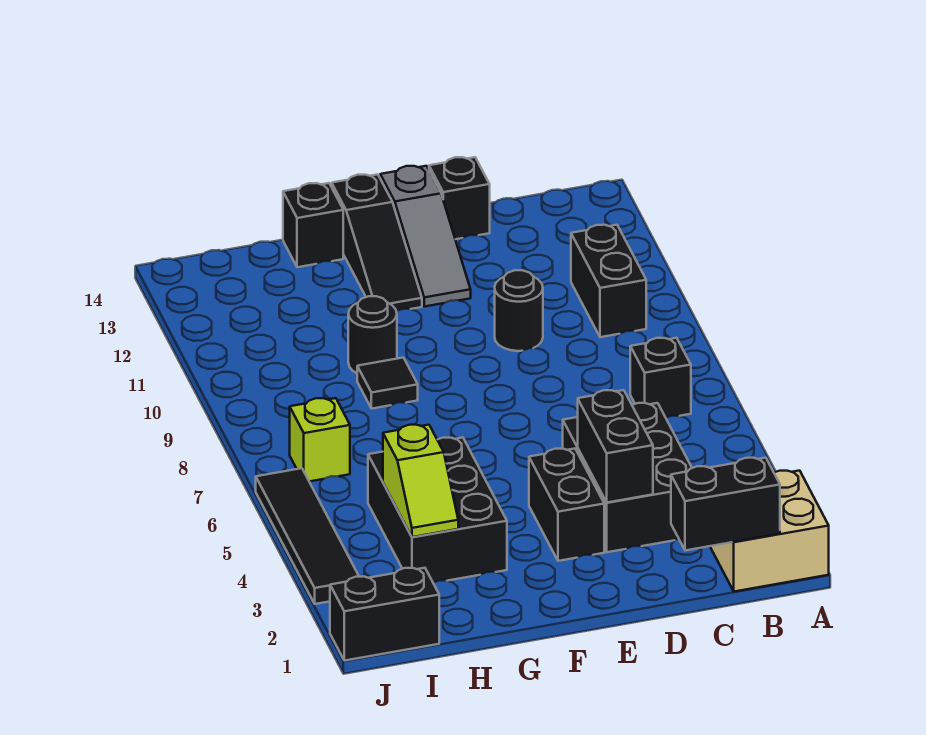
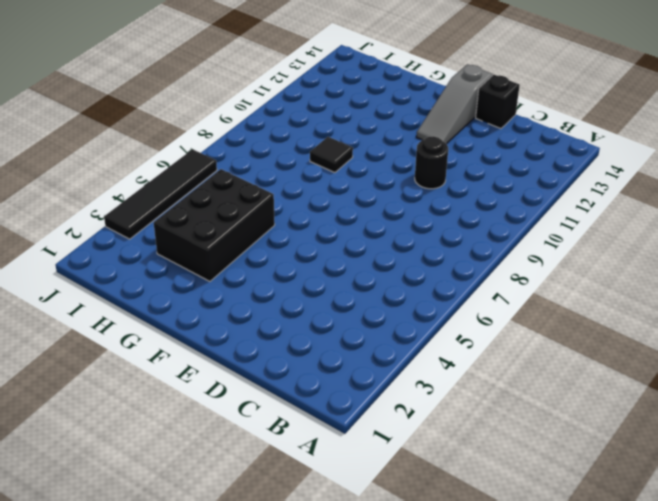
none -> tan 2x2 brick [710,471,829,592]
none -> black 1x1 brick [630,338,691,418]
none -> black 1x2 brick [571,225,646,337]

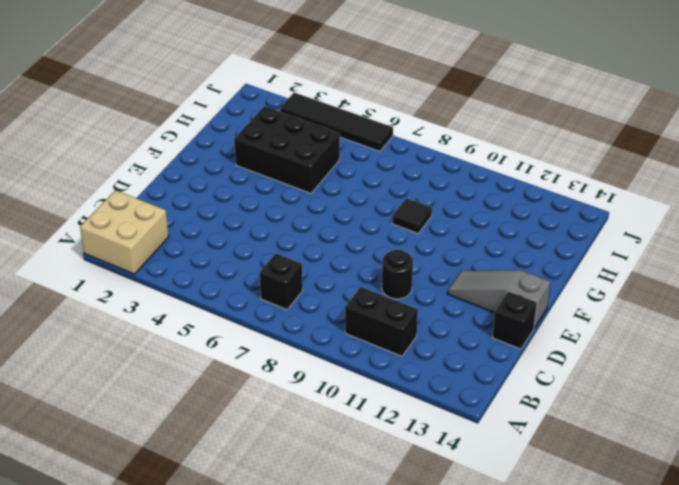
none -> black 2x3 brick [563,403,692,552]
none -> black 1x2 brick [529,449,604,561]
none -> black 1x3 slope [332,174,422,311]

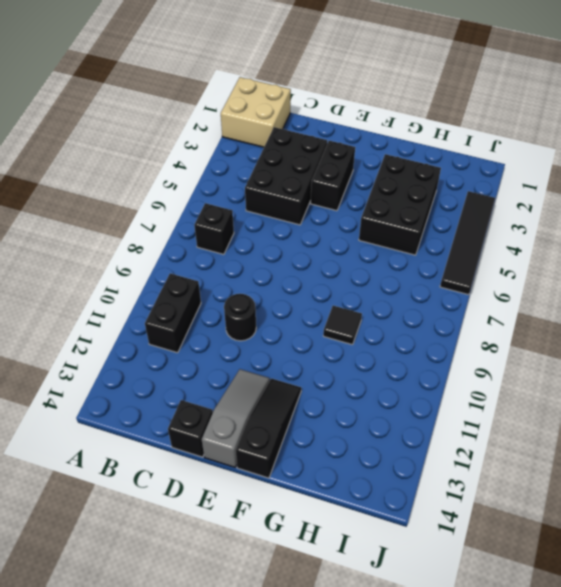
none -> black 1x1 round brick [348,296,397,373]
none -> black 1x1 brick [283,183,343,267]
none -> black 1x2 brick [330,568,439,661]

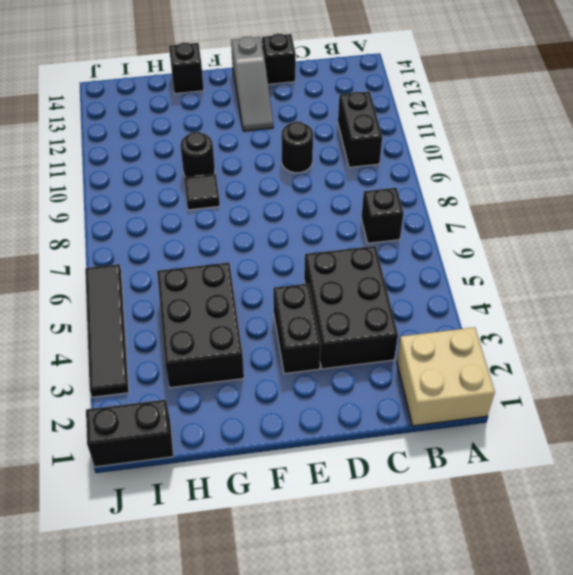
none -> black 1x3 slope [332,174,422,311]
none -> lime 1x1 brick [290,398,350,481]
none -> black 1x2 brick [671,458,780,550]

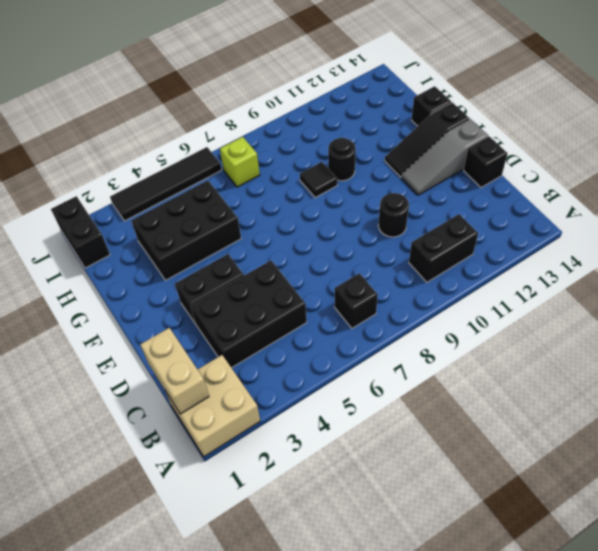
tan 1x2 brick [140,328,209,414] -> black 1x2 brick [671,458,780,550]
none -> black 1x2 brick [578,390,653,503]
none -> lime 1x2 slope [383,425,458,537]

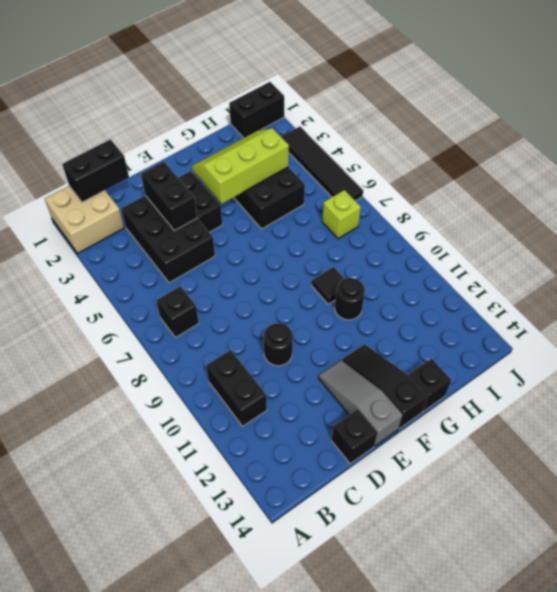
lime 2x3 slope [192,128,289,204] -> lime 1x2 slope [383,425,458,537]

